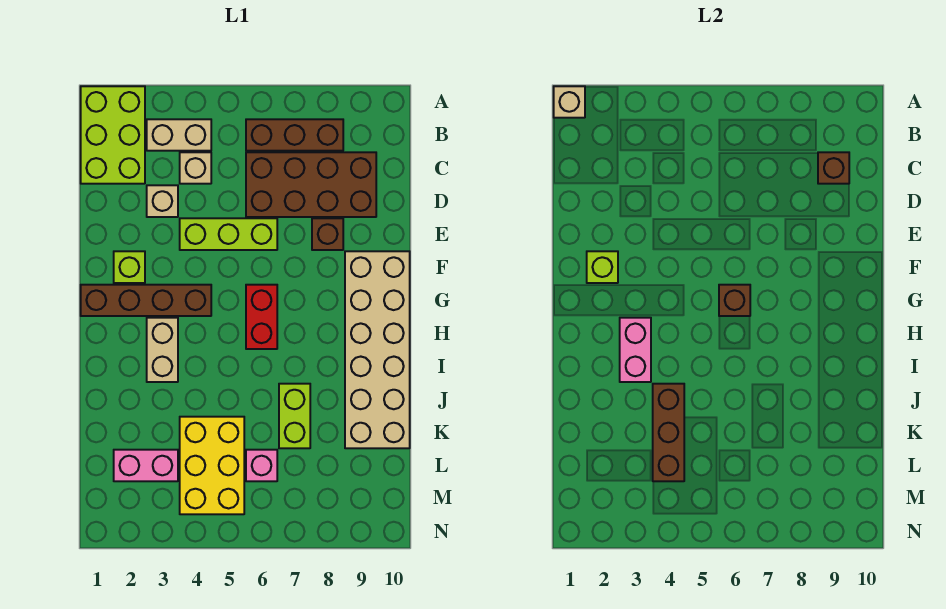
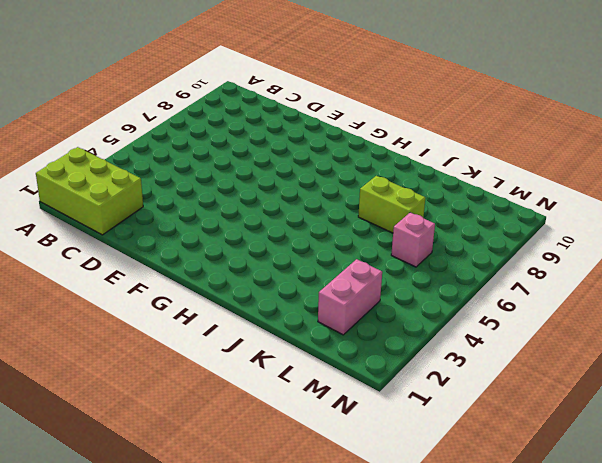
none -> tan 1x2 brick [147,119,211,151]
none -> brown 1x3 brick [246,119,343,151]
none -> tan 1x1 brick [180,152,211,184]

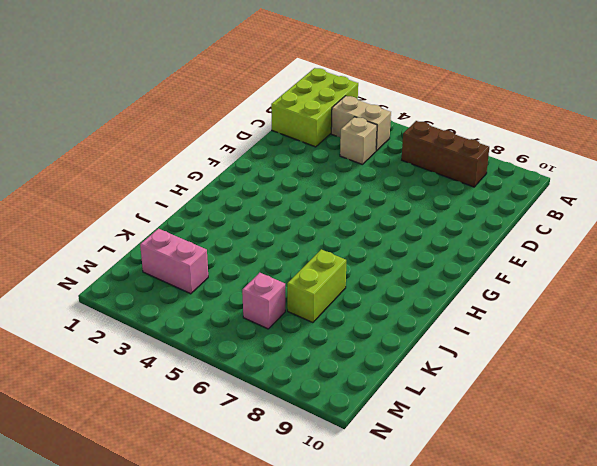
none -> brown 2x4 brick [246,152,376,217]
none -> tan 1x1 brick [147,185,178,217]
none -> lime 1x3 brick [180,218,277,250]

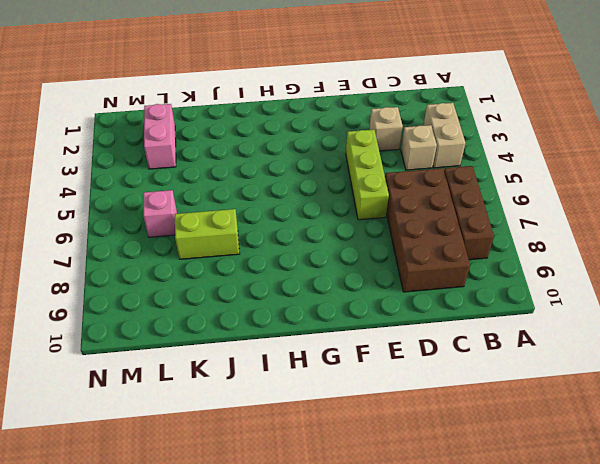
none -> lime 2x3 brick [81,86,145,184]
none -> brown 1x1 brick [312,218,343,250]
none -> lime 1x1 brick [114,251,145,283]

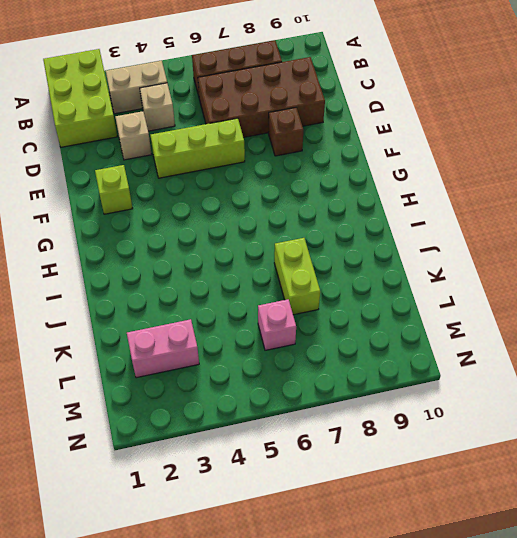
none -> tan 2x6 brick [345,251,410,448]
none -> brown 1x4 brick [81,285,211,316]
none -> red 1x2 brick [246,285,277,349]

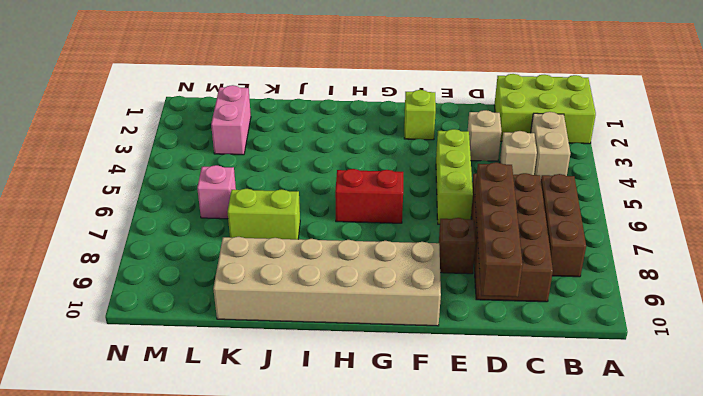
brown 1x4 brick [475,162,523,297] -> brown 1x4 brick moved to [81,285,211,316]
none -> tan 1x2 brick [147,318,178,382]
none -> yellow 2x3 brick [180,417,244,514]
none -> tan 1x1 brick [554,86,585,118]

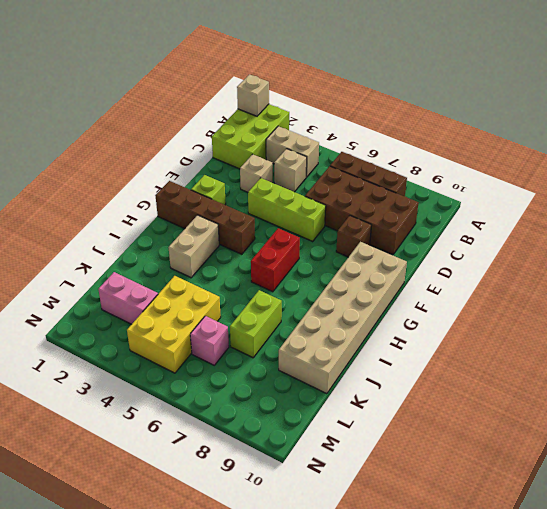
none -> brown 1x1 brick [818,152,849,184]
none -> lime 1x1 brick [587,251,618,283]
none -> brown 1x1 brick [719,285,750,316]

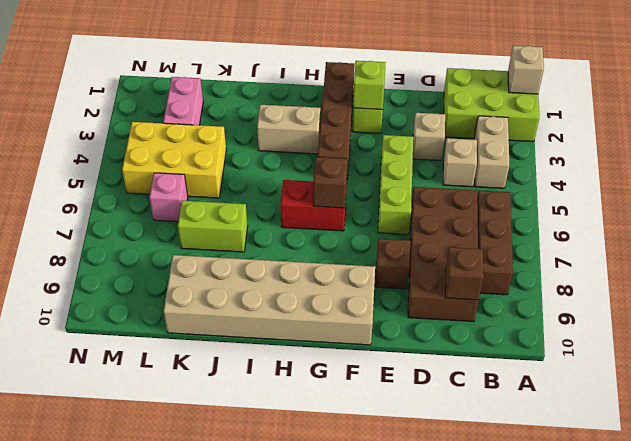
none -> pink 1x2 brick [620,318,651,382]
none -> brown 1x3 brick [653,384,684,481]

